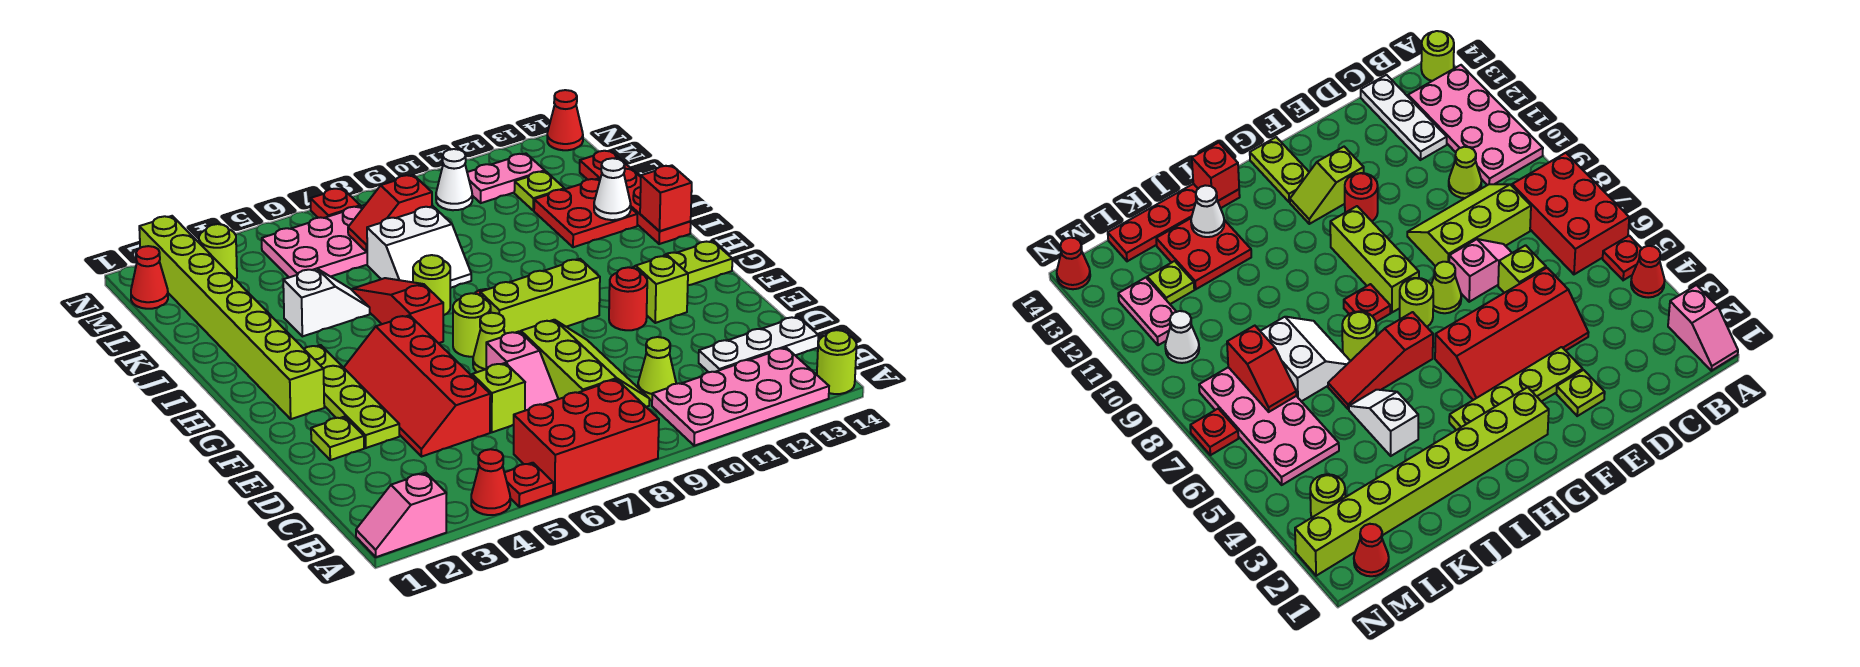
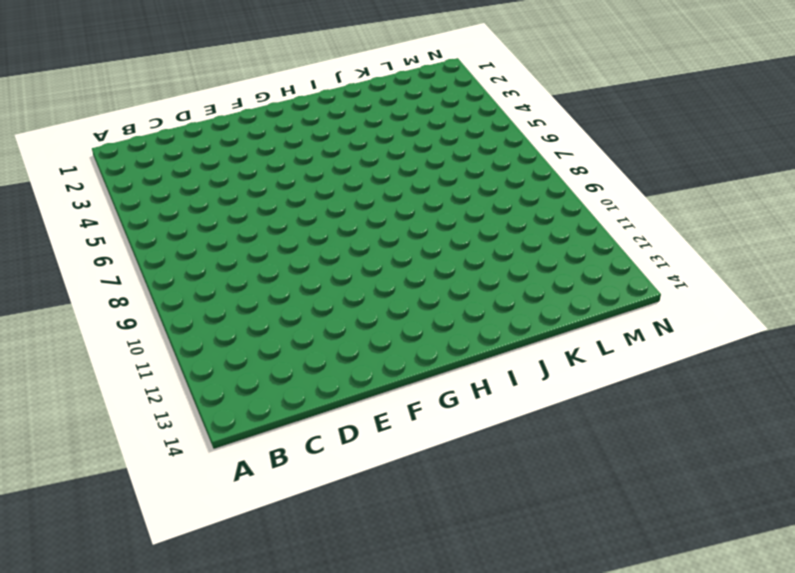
none -> pink 1x2 slope [356,473,446,557]
none -> red 1x1 cone [471,449,510,515]
none -> red 1x1 plate [504,463,553,507]
none -> red 2x3 brick [514,379,659,494]

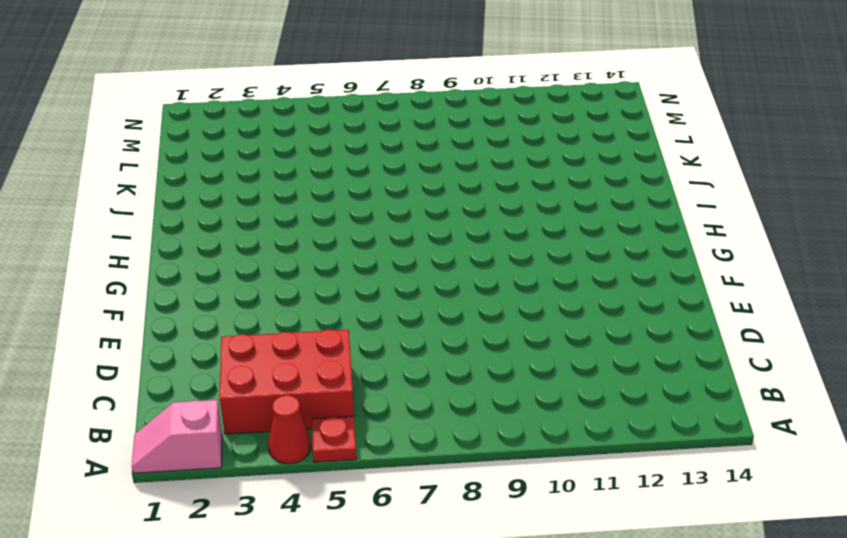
red 2x3 brick [220,329,354,434] -> red 2x3 brick moved to [514,379,659,494]
none -> pink 2x4 plate [652,348,829,446]
none -> lime 1x1 round brick [817,330,857,394]
none -> lime 2x3 slope [521,320,650,407]
none -> lime 1x1 cone [638,337,676,400]

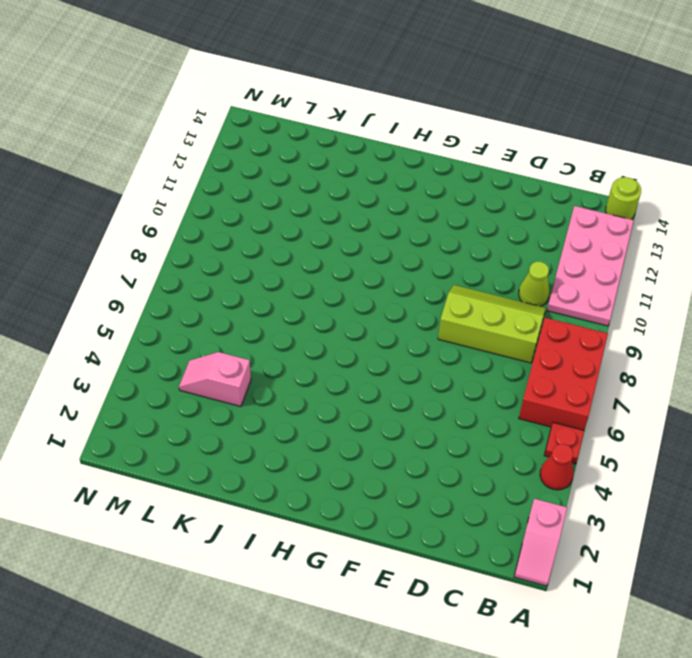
pink 1x2 slope [179,352,251,407] -> pink 1x2 slope turned to [486,332,558,410]
none -> white 1x3 plate [699,317,818,372]
none -> red 2x4 slope [344,315,490,457]
none -> lime 1x1 brick [472,363,525,432]
none -> lime 1x1 plate [311,417,364,460]

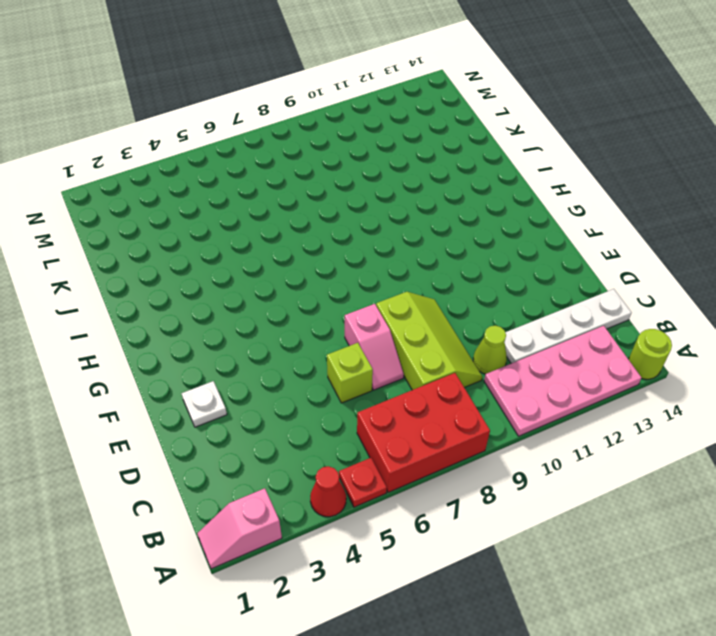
white 1x4 plate [505,289,631,363] -> white 1x3 plate [699,317,818,372]
white 1x1 plate [182,381,227,427] -> lime 1x1 plate [311,417,364,460]
none -> red 2x4 slope [344,315,490,457]
none -> lime 1x4 plate [304,345,399,448]
none -> lime 1x1 cone [473,313,505,372]
none -> red 1x1 round brick [609,267,647,330]

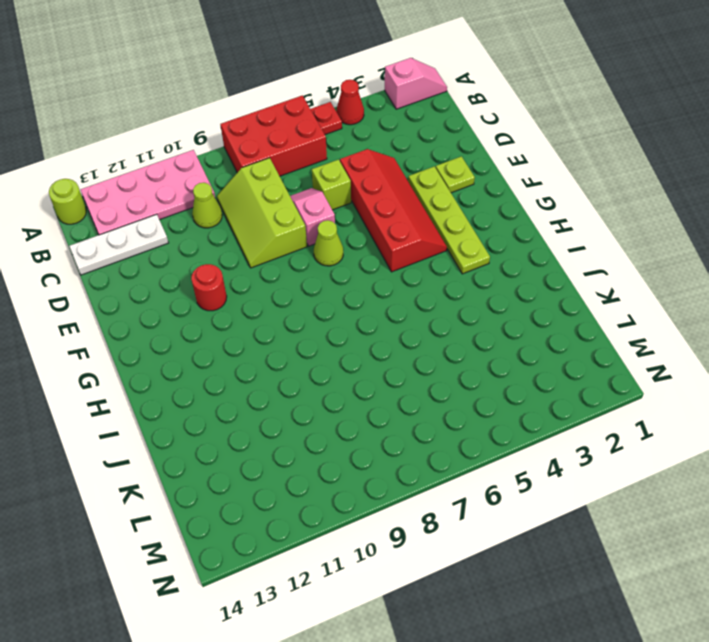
none -> lime 1x2 slope [633,255,688,323]
none -> lime 1x8 brick [139,216,324,419]
none -> lime 1x1 round brick [453,293,491,357]
none -> lime 1x3 brick [480,259,600,334]

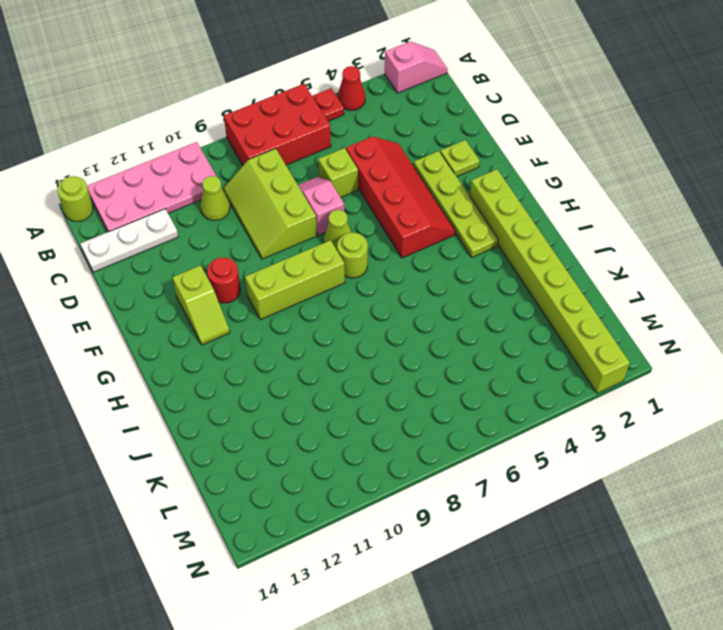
none -> lime 1x2 plate [664,241,732,285]
none -> red 1x3 slope [353,278,443,343]
none -> red 1x1 plate [1344,284,1391,322]
none -> lime 1x1 round brick [413,255,450,315]

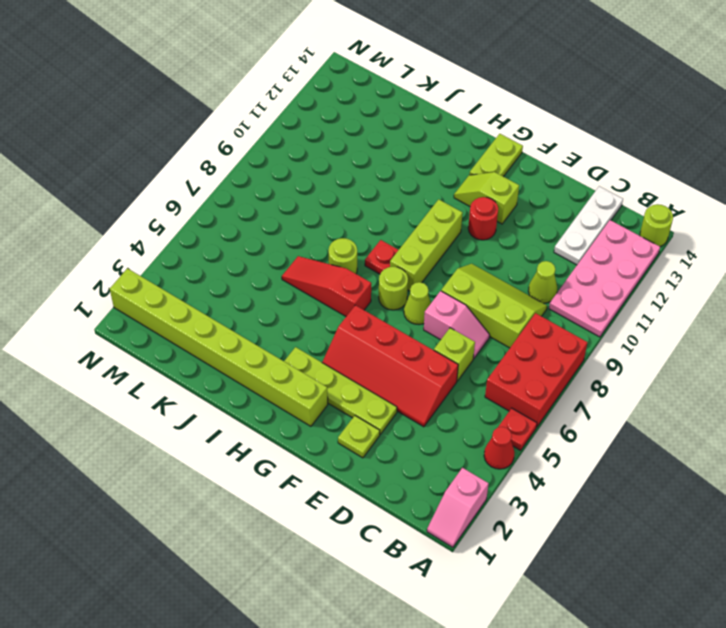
none -> red 1x4 plate [580,150,691,244]
none -> white 1x2 slope [283,269,370,336]
none -> white 2x2 slope [367,206,471,288]
none -> red 2x2 plate [534,179,637,247]

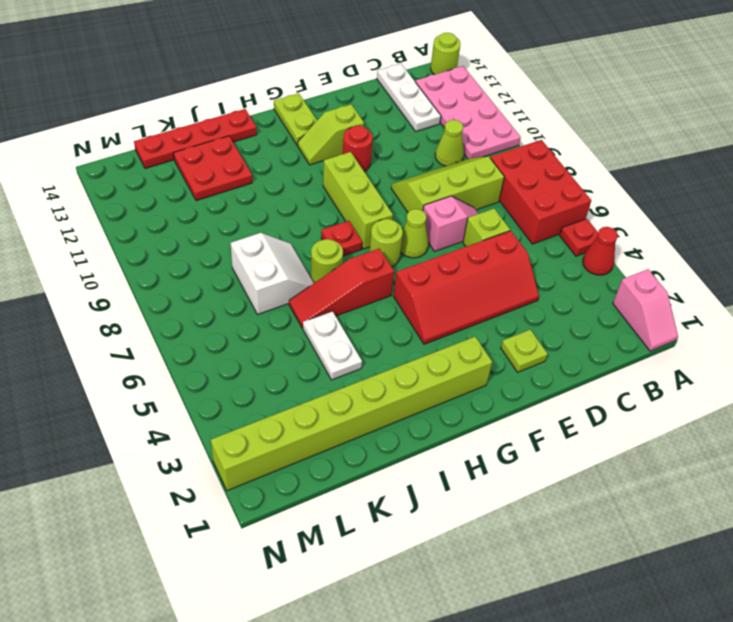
white 1x2 plate [303,311,362,380] -> white 1x2 slope [283,269,370,336]
none -> lime 1x4 plate [304,345,399,448]
none -> pink 2x4 plate [262,205,367,277]
none -> lime 1x1 plate [514,171,565,211]
none -> red 1x1 cone [131,246,168,309]

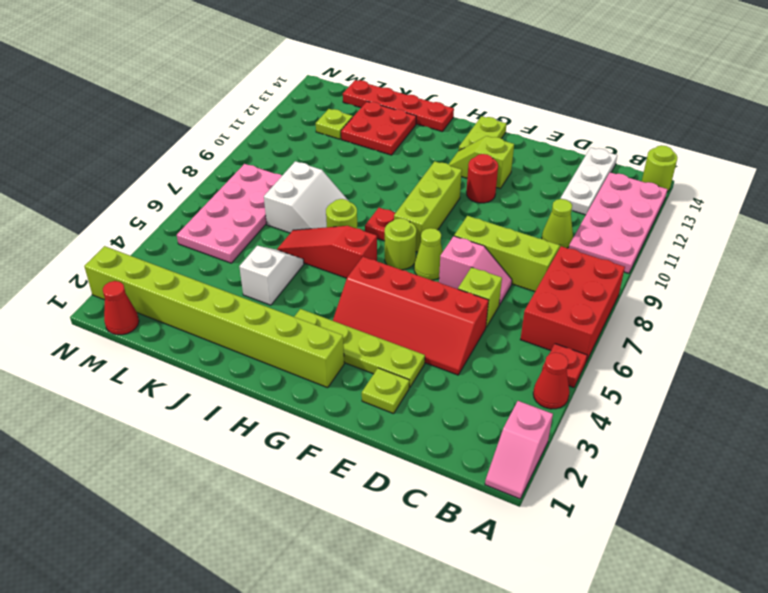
none -> lime 1x1 round brick [199,224,237,280]
none -> white 1x1 cone [436,149,472,210]
none -> pink 1x2 plate [467,154,545,203]
none -> red 1x1 plate [310,188,360,218]

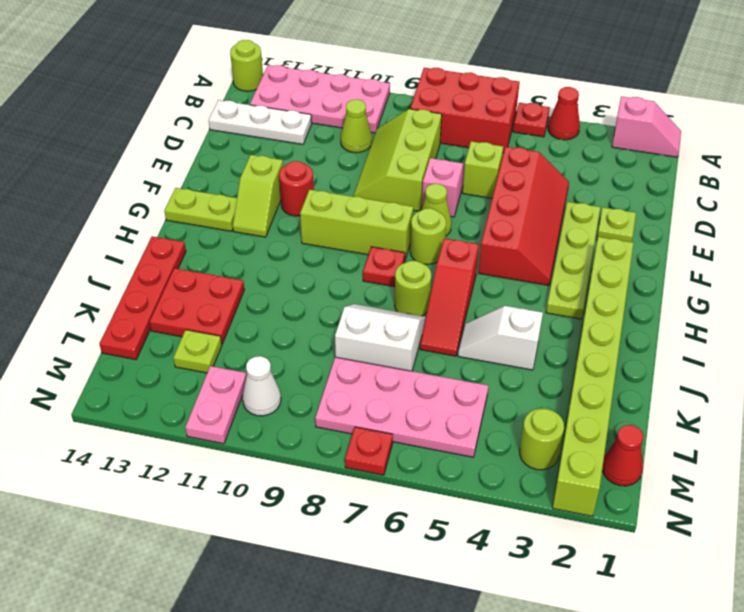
pink 1x2 plate [185,366,247,444] -> pink 1x2 plate turned to [467,154,545,203]
none -> red 1x1 cone [547,90,583,150]
none -> red 1x1 brick [640,165,692,231]
none -> white 1x1 cone [594,158,631,220]
none -> red 1x2 slope [348,175,432,252]

